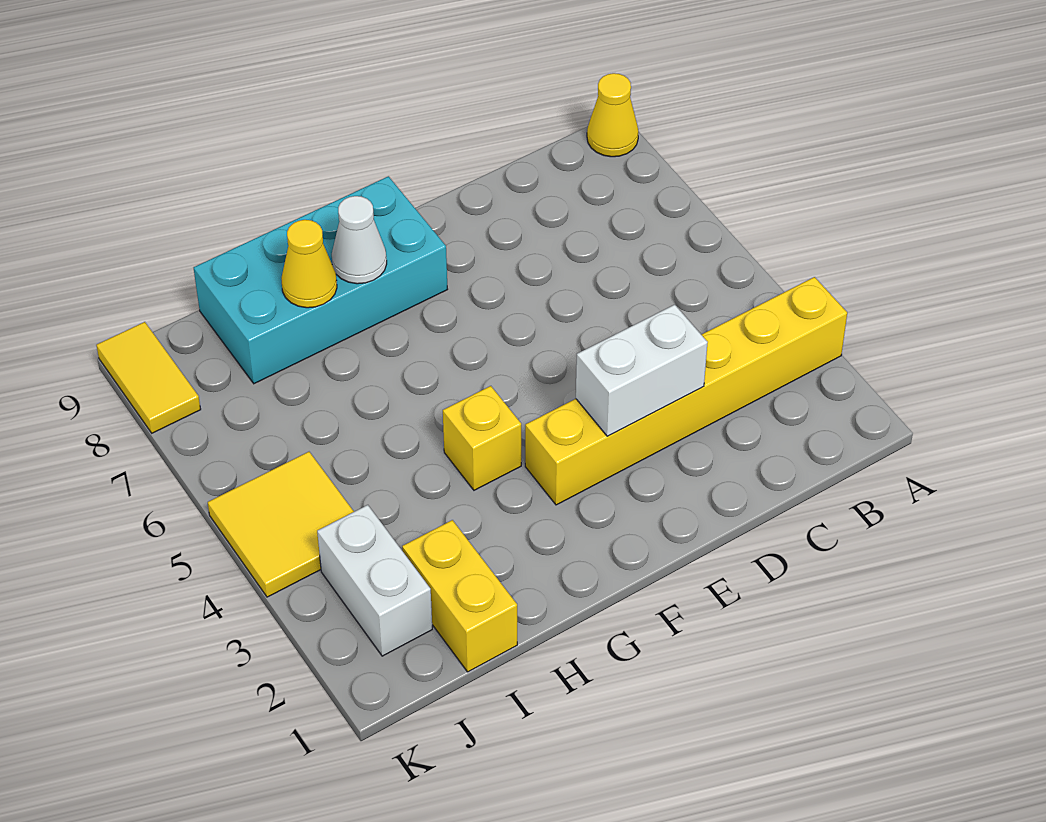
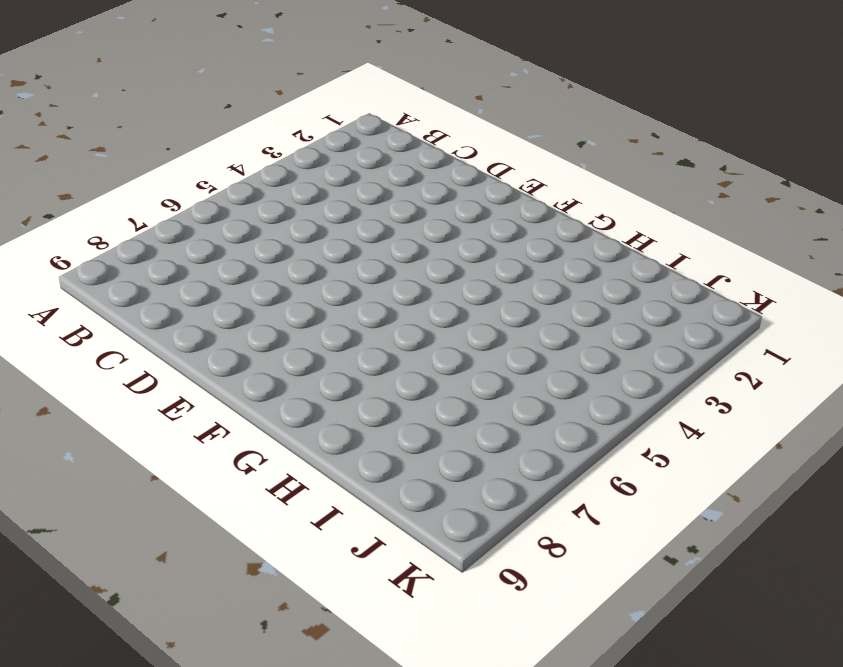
none -> yellow 1x6 brick [525,277,847,505]
none -> yellow 1x1 cone [587,73,639,157]

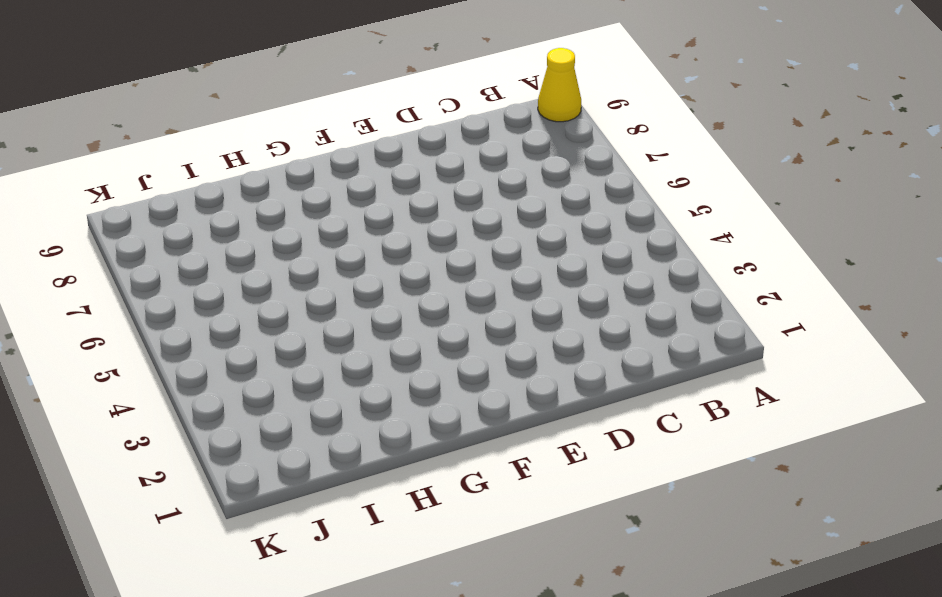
none -> yellow 1x6 brick [525,277,847,505]
none -> cyan 2x4 brick [194,176,448,384]

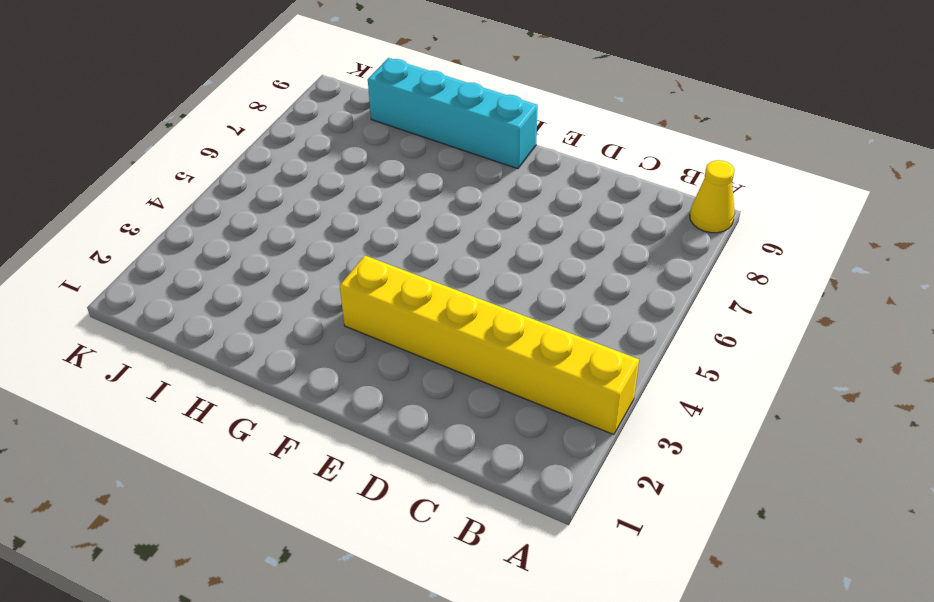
cyan 1x4 brick [368,58,538,169] -> cyan 2x4 brick [194,176,448,384]
none -> yellow 1x1 brick [443,386,521,490]
none -> yellow 1x2 brick [402,520,517,672]

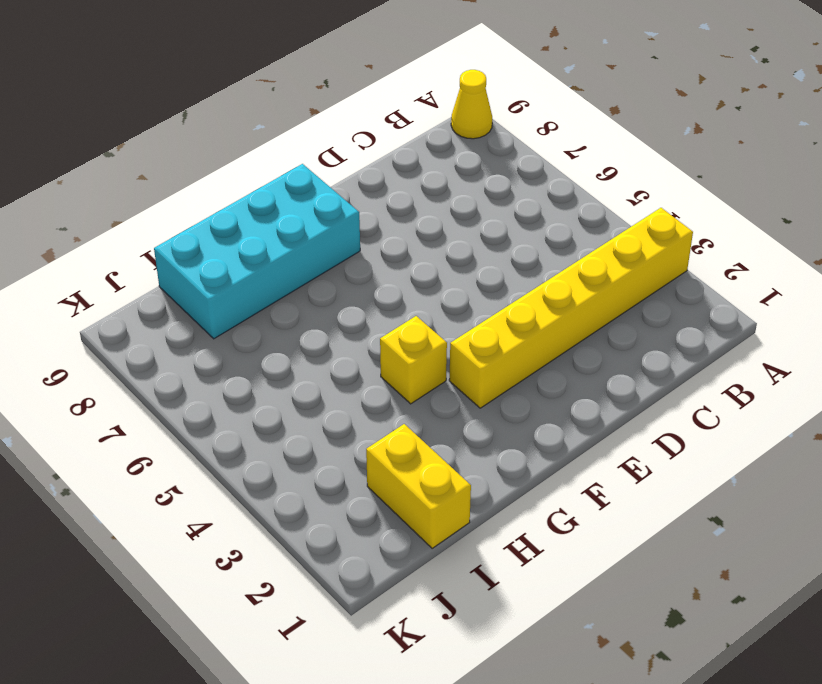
none -> white 1x2 brick [317,505,432,656]
none -> yellow 2x2 tile [208,452,354,597]

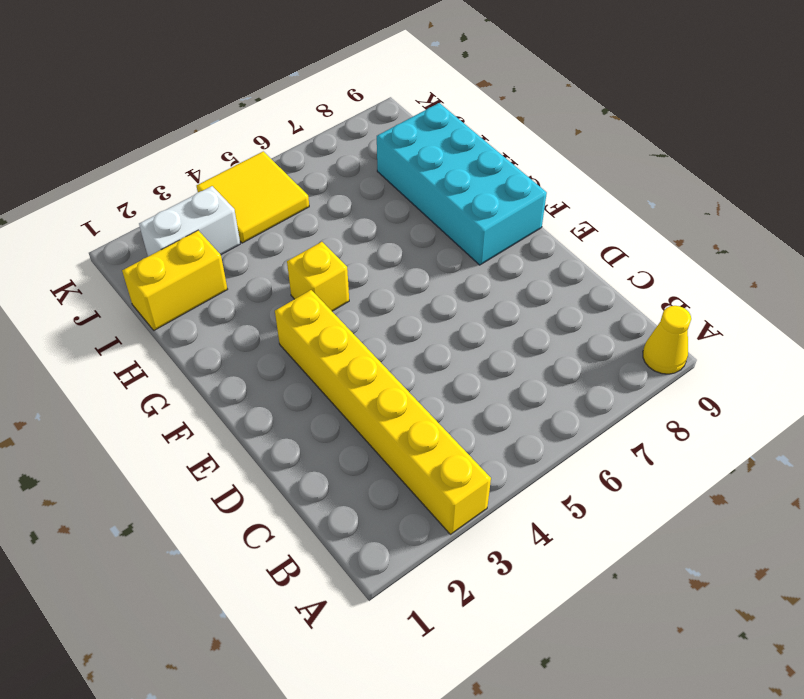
none -> yellow 1x2 tile [96,322,201,433]
none -> white 1x2 brick [576,305,708,436]

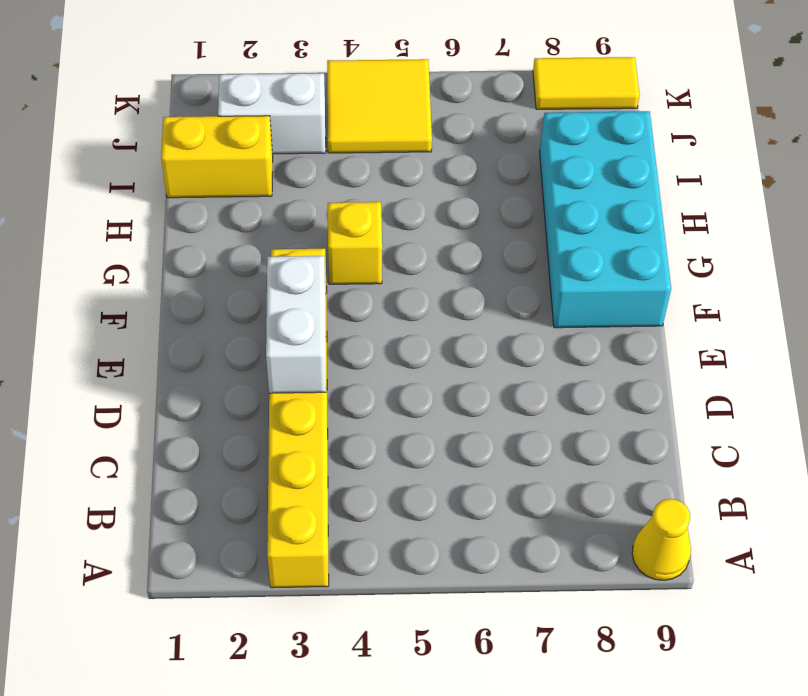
none -> white 1x1 cone [332,196,387,284]
none -> yellow 1x1 cone [281,220,337,308]

